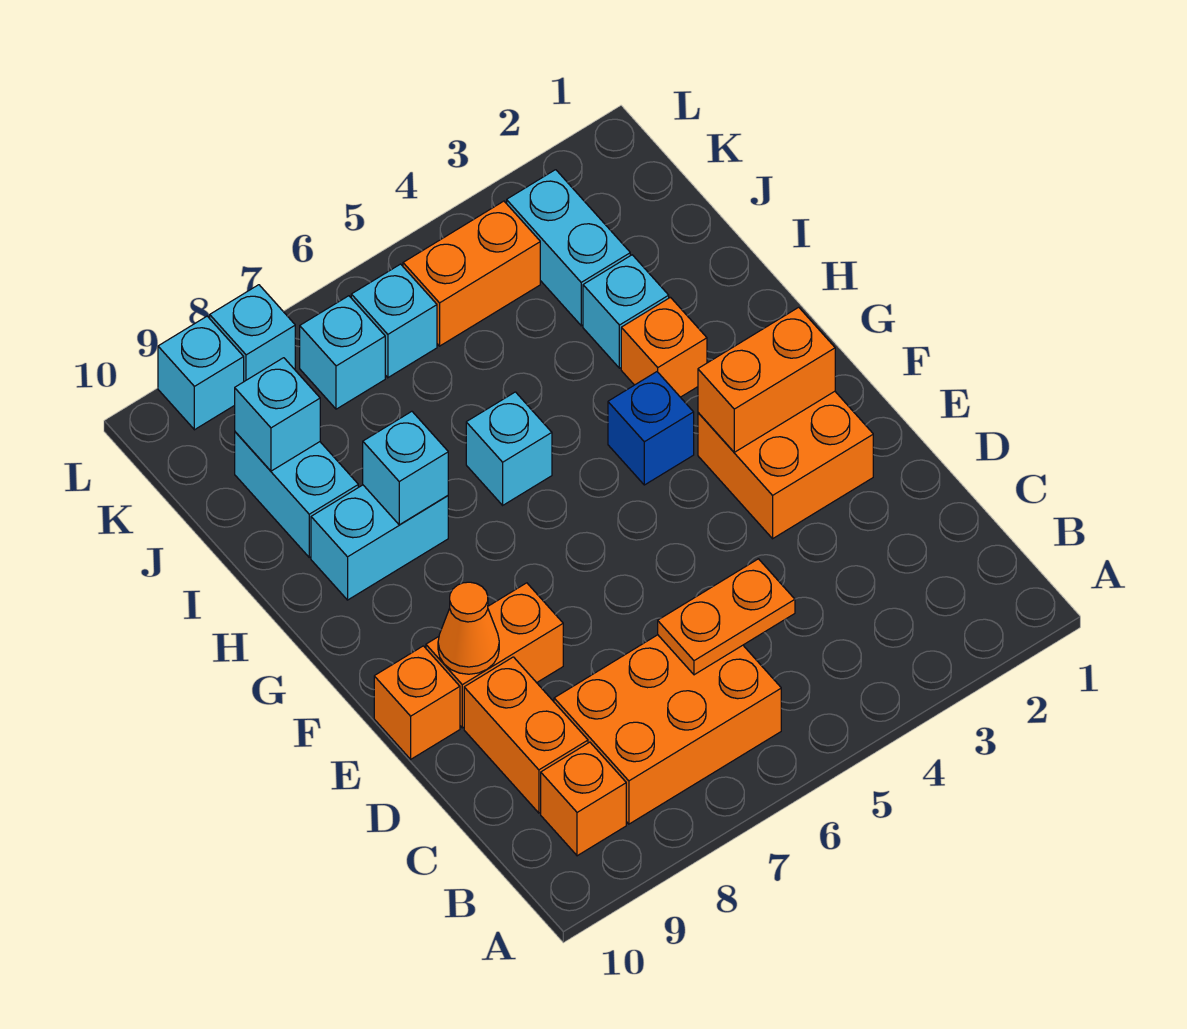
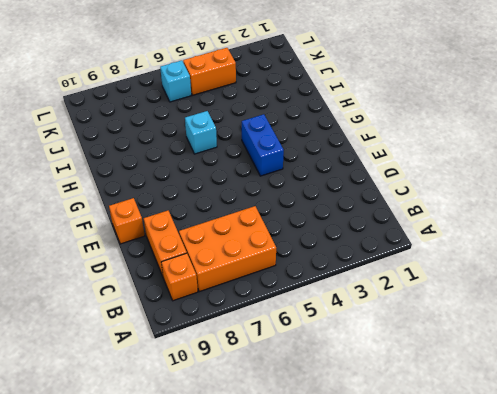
blue 1x2 brick [242,114,284,176] -> blue 1x1 brick [608,372,694,485]
none -> orange 2x2 brick [698,391,873,539]
none -> orange 1x2 brick [426,583,563,728]
none -> orange 1x1 brick [621,297,707,397]

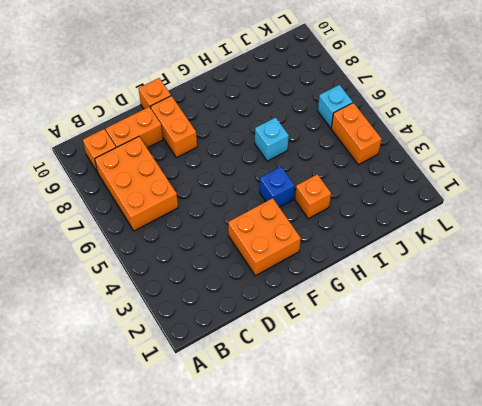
none -> cyan 1x2 brick [311,485,448,600]
none -> cyan 1x1 brick [583,255,669,368]
none -> cyan 1x2 brick [235,432,358,557]

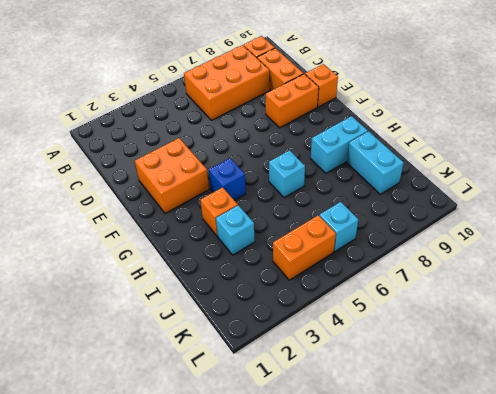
none -> cyan 1x2 brick [507,170,630,326]
none -> cyan 1x1 brick [300,296,385,409]
none -> cyan 1x1 brick [210,285,295,381]

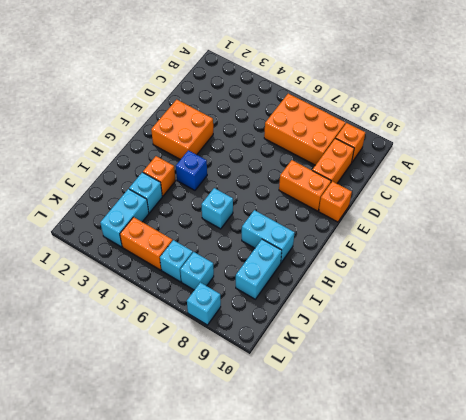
none -> cyan 1x1 brick [158,316,244,430]
none -> orange 1x2 plate [658,559,795,675]
none -> orange 1x1 cone [438,582,499,674]

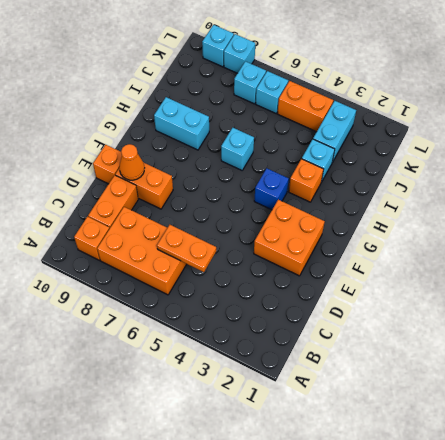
none -> cyan 1x2 brick [235,432,358,557]
none -> orange 1x2 brick [698,307,835,452]
none -> cyan 1x1 brick [363,411,448,525]

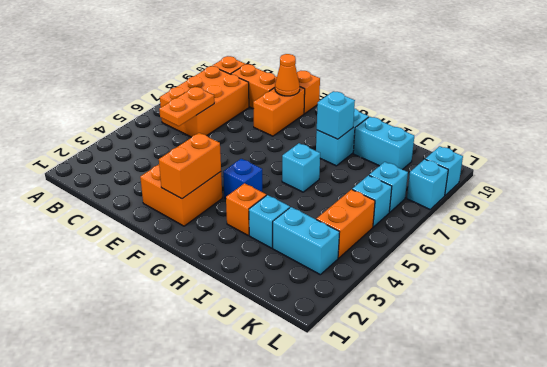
none -> cyan 1x1 brick [235,358,320,471]

